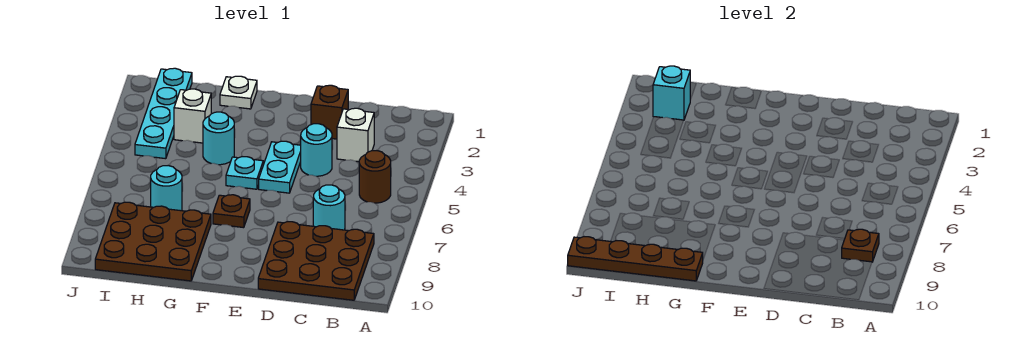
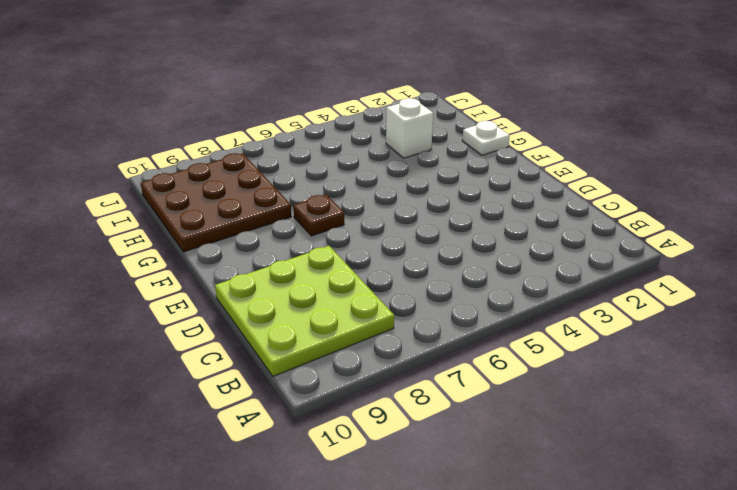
lime 3x3 plate [215,246,394,376] -> brown 3x3 plate [258,222,374,300]
none -> brown 1x1 round brick [359,151,391,203]
none -> white 1x1 brick [337,108,374,162]
none -> cyan 1x1 round brick [313,185,345,230]

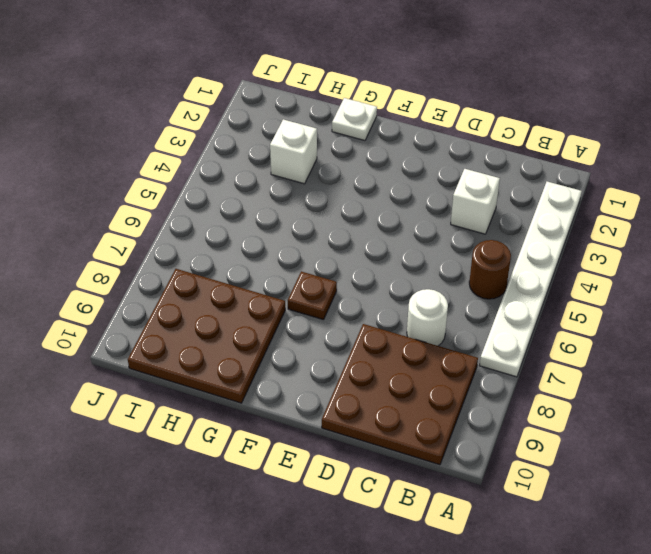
white 1x6 plate [479,182,582,377] -> none
white 1x1 round brick [407,289,448,346] -> cyan 1x1 round brick [313,185,345,230]
none -> brown 1x1 brick [311,85,348,139]
none -> cyan 1x1 round brick [301,124,332,176]
none -> cyan 1x2 plate [259,141,301,193]

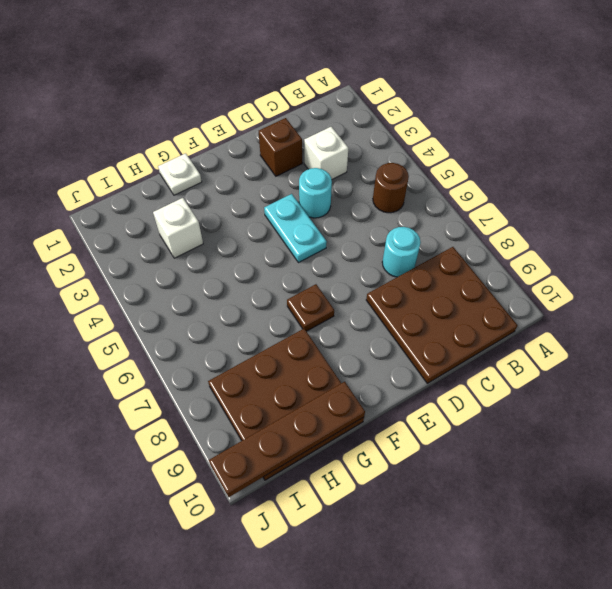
none -> cyan 1x1 plate [226,157,263,189]
none -> cyan 1x1 round brick [203,112,234,165]
none -> cyan 1x1 round brick [151,166,182,211]

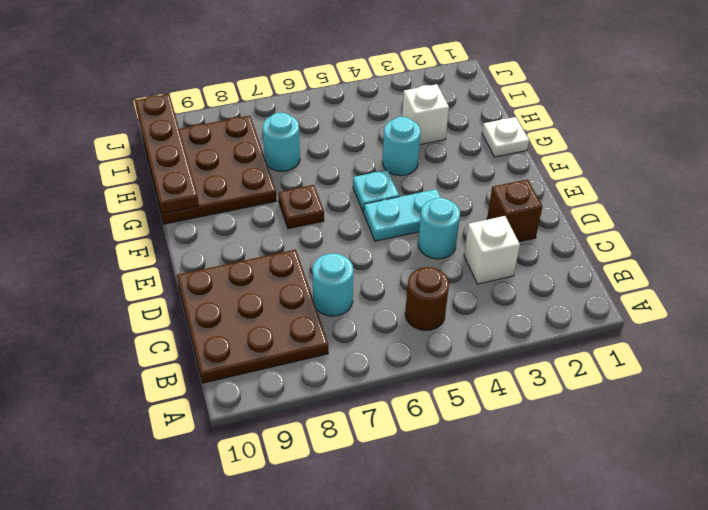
none -> cyan 1x4 plate [135,68,192,159]
none -> brown 1x1 plate [842,229,879,262]
none -> cyan 1x1 brick [653,66,690,120]

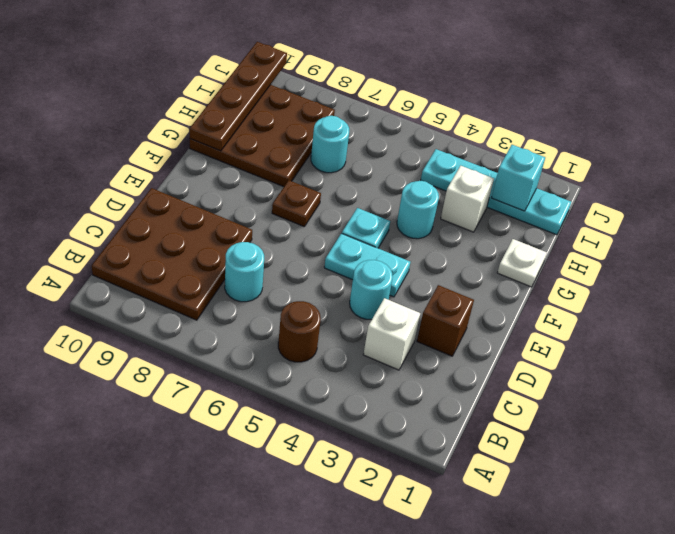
none -> brown 1x1 plate [842,229,879,262]

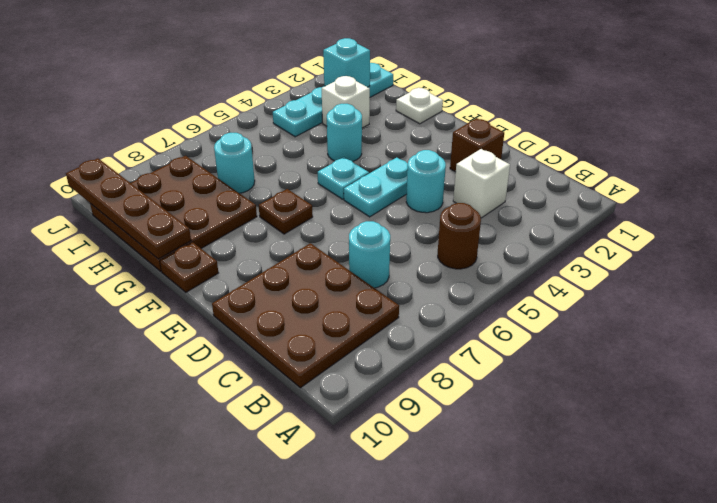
brown 1x1 plate [160,242,218,292] -> brown 1x1 plate moved to [842,229,879,262]

